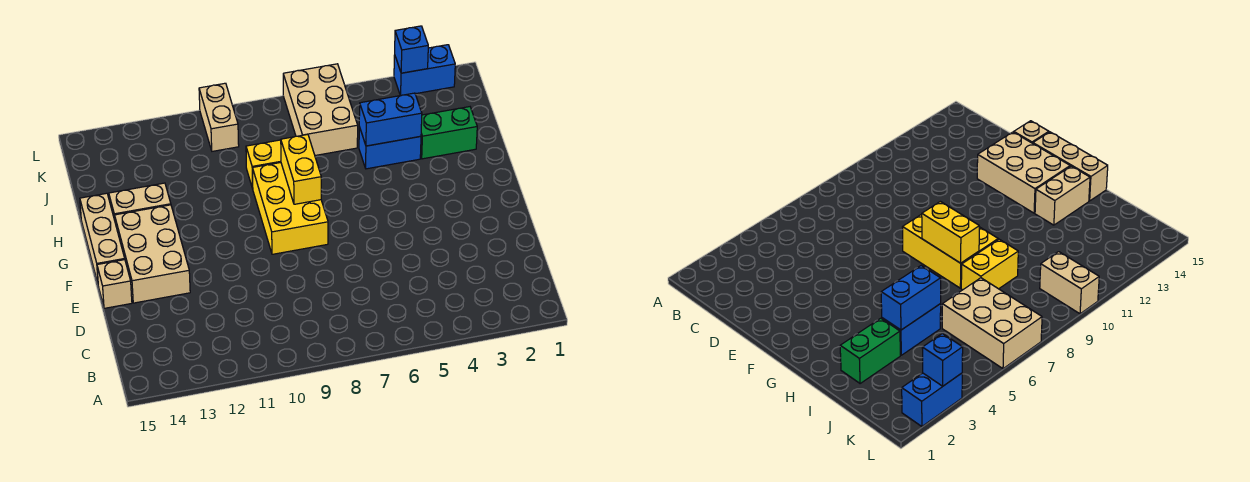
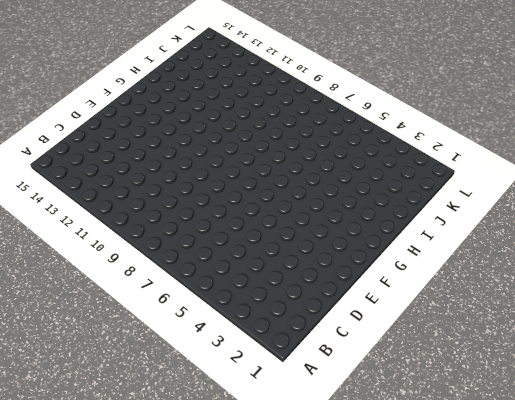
none -> tan 2x3 brick [115,205,190,303]
none -> tan 1x1 brick [97,260,132,308]
none -> yellow 2x3 brick [252,163,328,254]

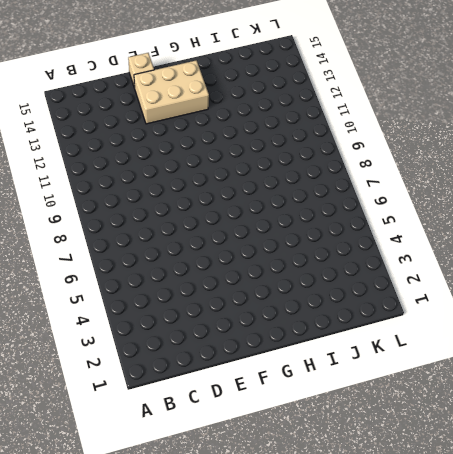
none -> yellow 2x3 brick [252,163,328,254]
none -> tan 1x3 brick [80,193,125,283]
none -> tan 1x2 brick [109,183,171,220]

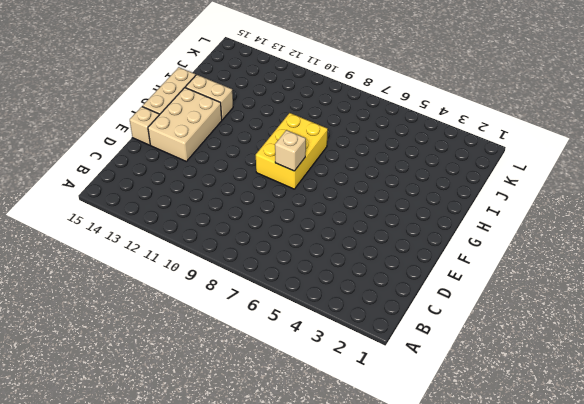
tan 1x1 brick [275,130,306,171] -> none
none -> green 1x2 brick [420,107,477,159]
none -> blue 1x2 brick [359,127,421,169]
none -> yellow 1x2 brick [246,140,281,189]

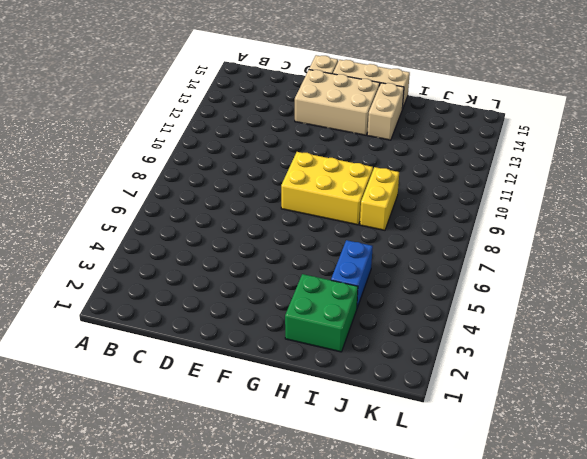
green 2x2 brick [285,274,358,352] -> green 1x2 brick [420,107,477,159]
none -> tan 2x3 brick [283,64,358,155]
none -> tan 1x2 brick [199,83,239,151]
none -> blue 1x2 brick [394,45,455,96]

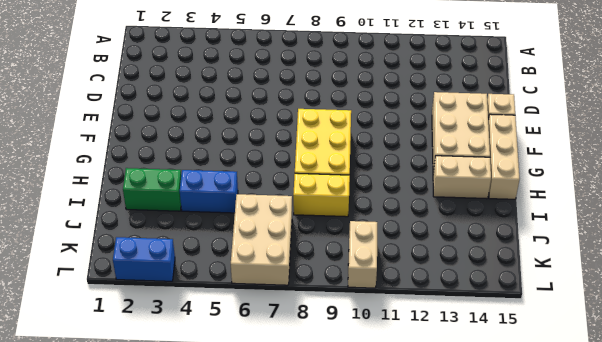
none -> yellow 1x2 brick [281,134,321,204]
none -> blue 1x2 brick [359,93,422,146]
none -> blue 1x1 brick [395,26,428,73]

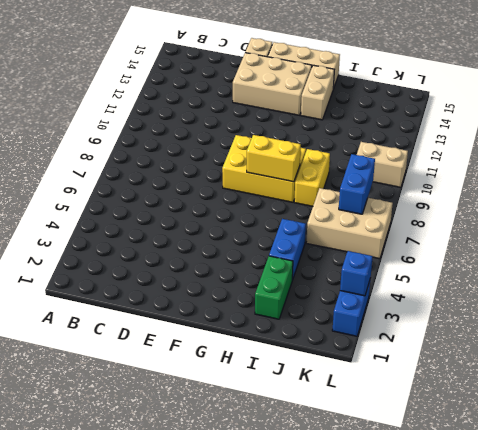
blue 1x2 brick [339,154,375,214] -> blue 1x2 brick moved to [359,93,422,146]

